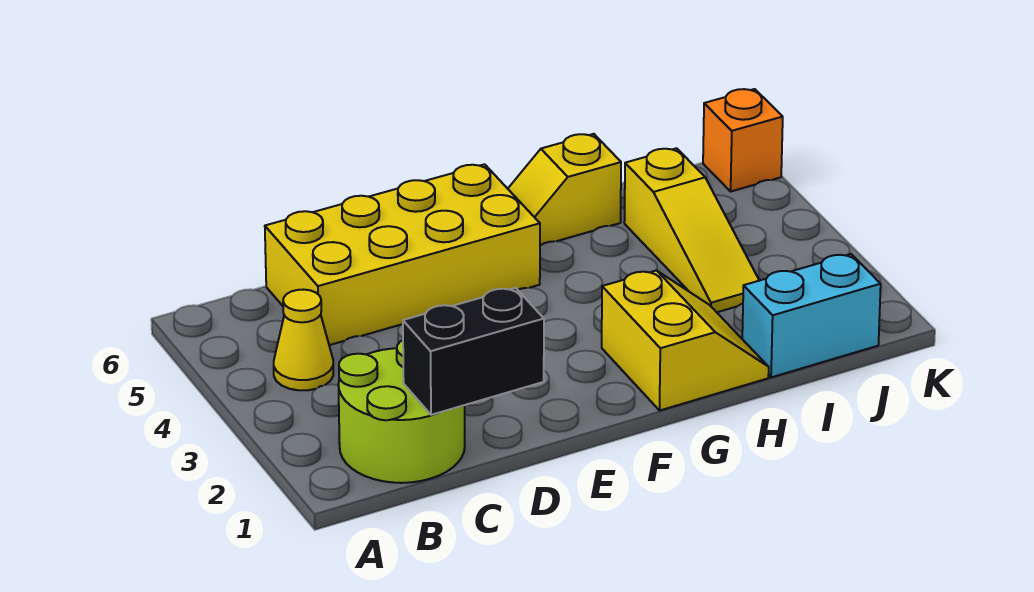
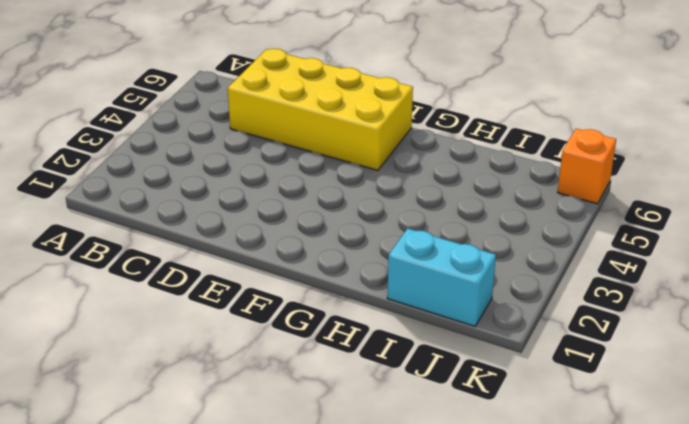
none -> lime 2x2 round brick [338,340,465,483]
none -> yellow 1x1 cone [274,290,333,390]

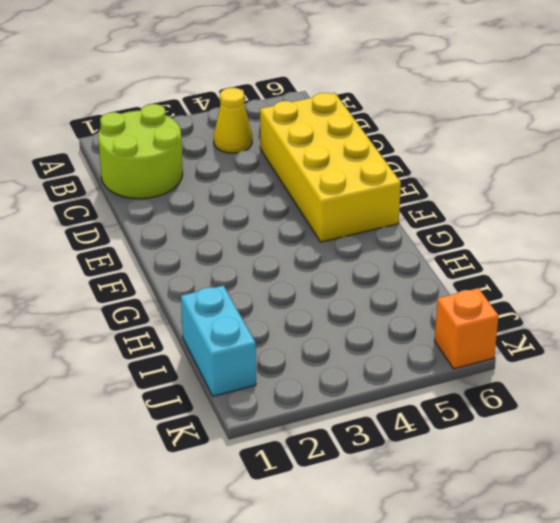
none -> yellow 2x2 slope [602,270,769,411]
none -> yellow 1x2 slope [508,134,621,245]

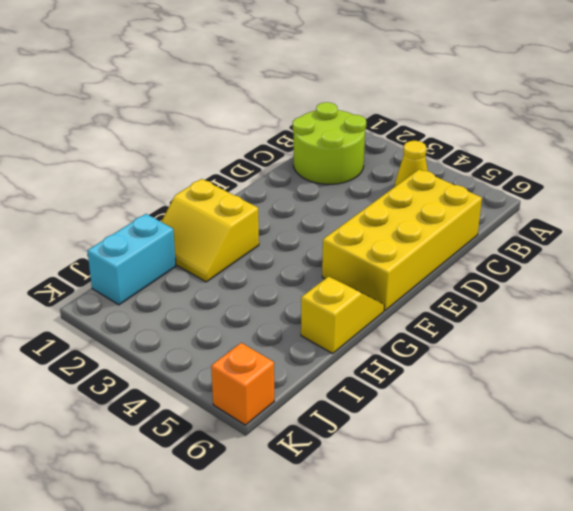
none -> yellow 1x3 slope [624,148,759,312]
none -> black 1x2 brick [403,288,544,415]

